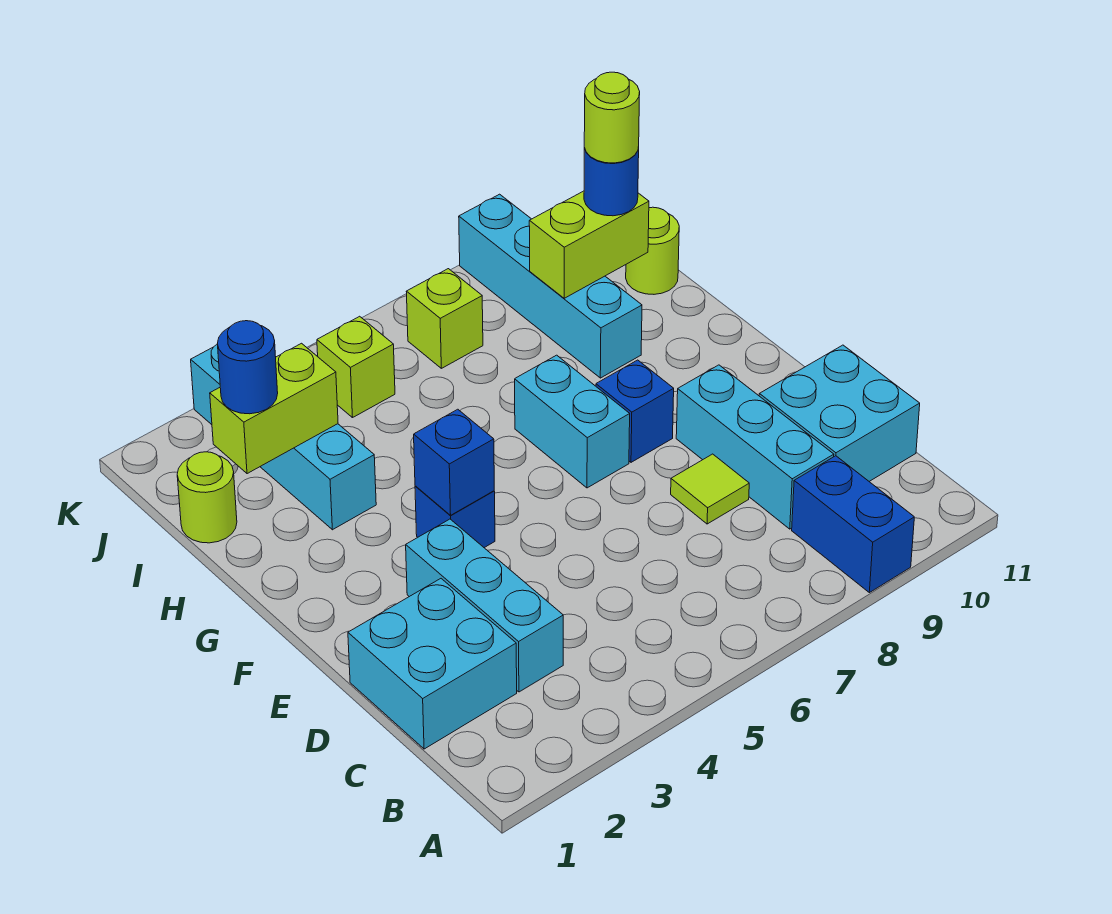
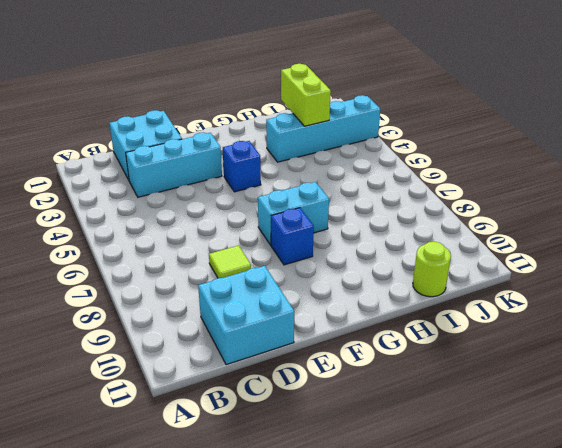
none -> blue 1x2 brick [792,456,914,593]
none -> cyan 1x3 brick [676,365,834,529]
none -> cyan 1x4 brick [459,194,642,378]

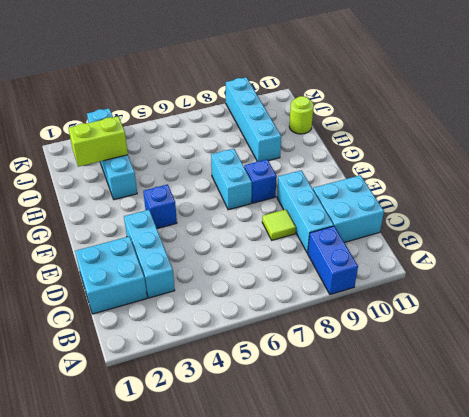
none -> lime 1x1 round brick [177,452,237,543]
none -> lime 1x1 brick [317,316,395,418]
none -> lime 1x1 brick [406,269,483,368]

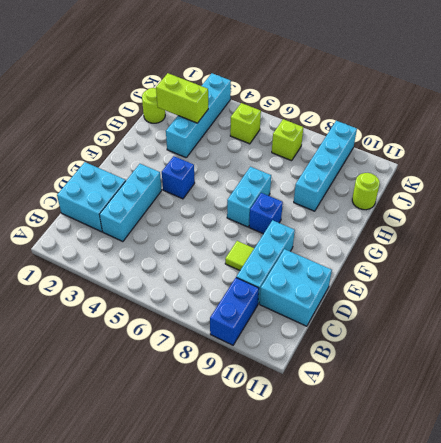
none -> blue 1x1 brick [414,409,494,515]
none -> lime 1x2 brick [529,191,649,298]
none -> blue 1x1 round brick [217,321,278,414]

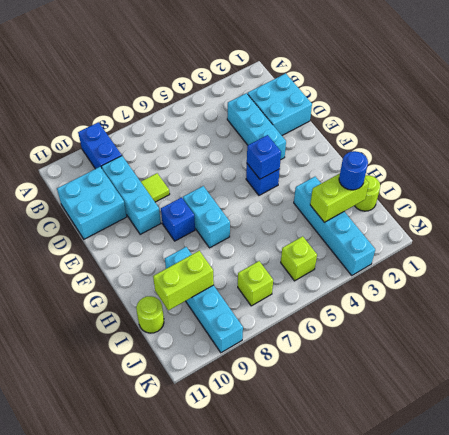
none -> blue 1x1 round brick [584,147,639,216]
none -> lime 1x1 round brick [584,72,640,163]

